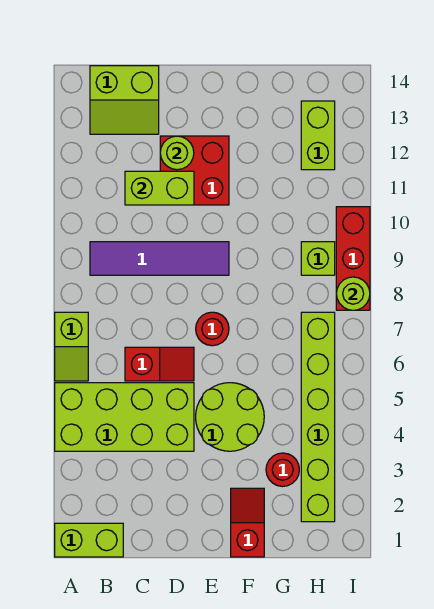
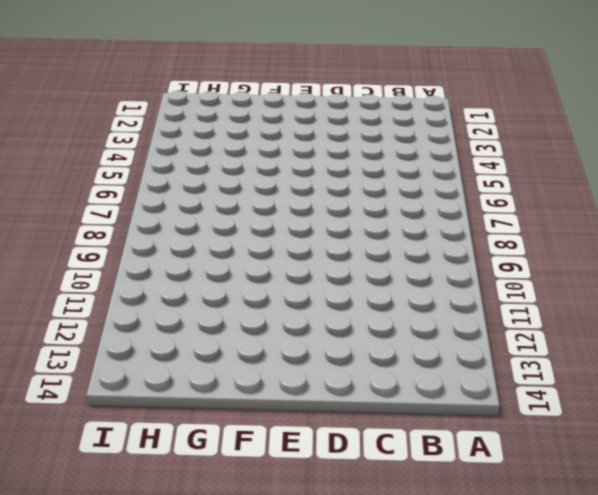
none -> lime 1x2 brick [55,523,123,557]
none -> lime 2x4 brick [55,383,194,451]
none -> lime 1x2 slope [55,312,88,381]

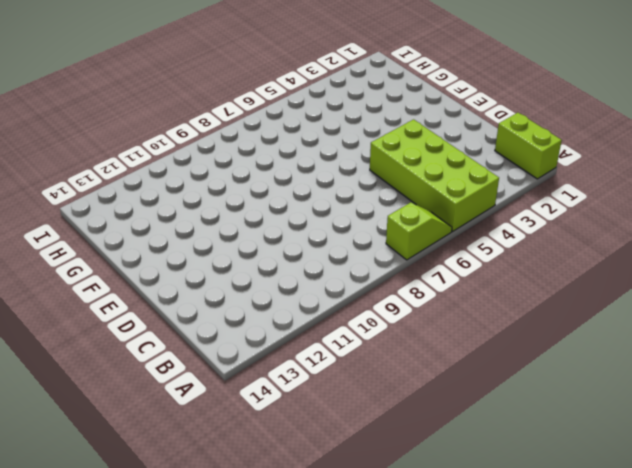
none -> purple 1x4 tile [90,242,229,275]
none -> lime 2x2 slope [90,66,159,134]
none -> red 1x2 slope [125,347,194,381]

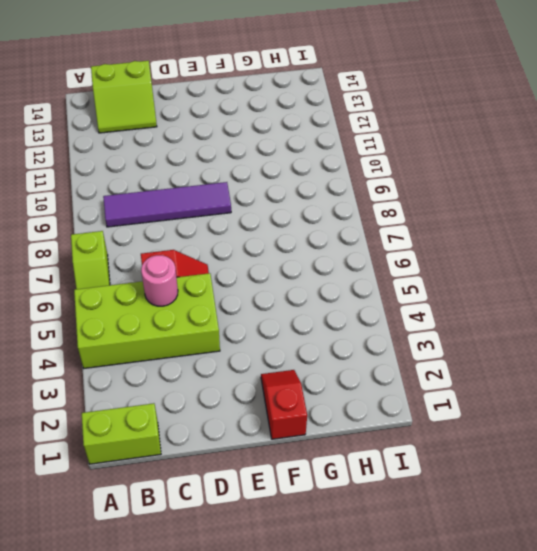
pink 1x1 round brick [141,255,178,306] -> none
none -> red 2x2 brick [160,136,229,205]
none -> lime 2x2 round brick [196,383,264,451]
none -> red 1x1 round brick [196,312,229,346]

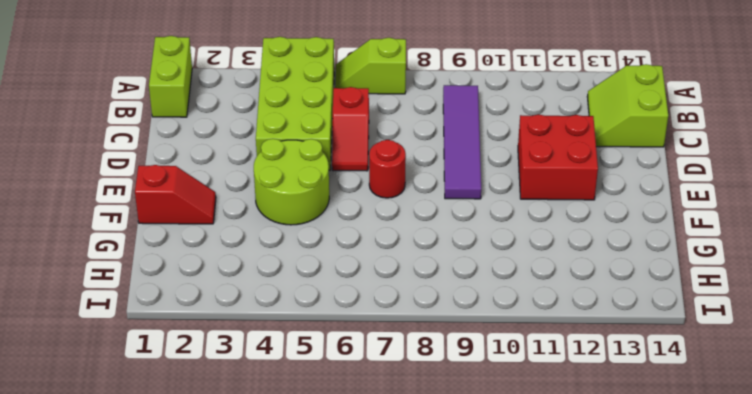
none -> red 1x1 round brick [266,453,299,487]
none -> lime 1x6 brick [301,312,335,522]
none -> lime 1x1 brick [301,242,335,275]

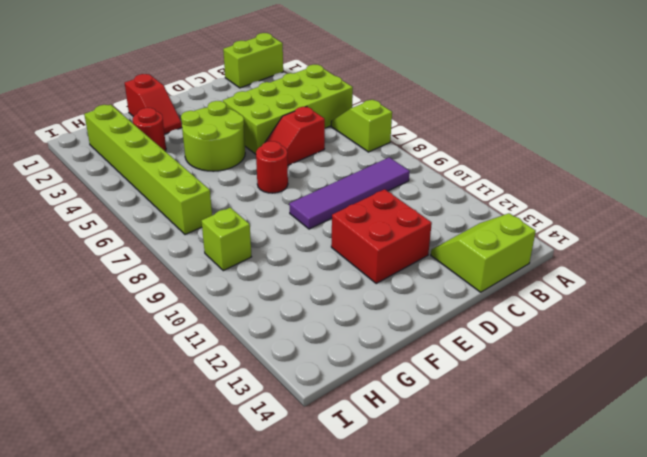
none -> lime 1x2 brick [301,101,335,170]
none -> red 1x3 brick [336,207,370,310]
none -> lime 1x2 brick [125,171,194,205]

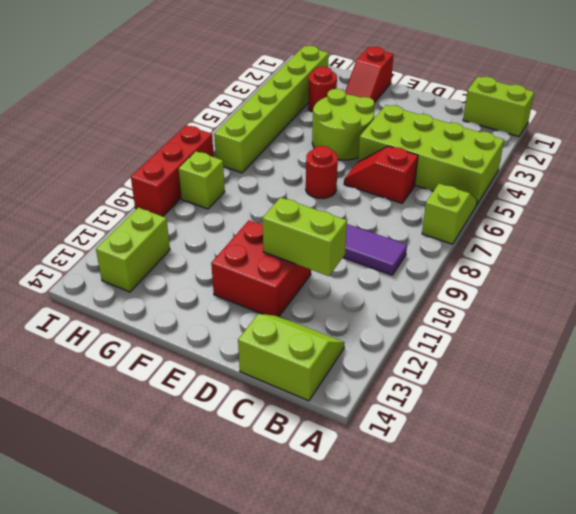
none -> lime 1x1 round brick [160,136,194,170]
none -> lime 1x1 round brick [336,277,370,310]

